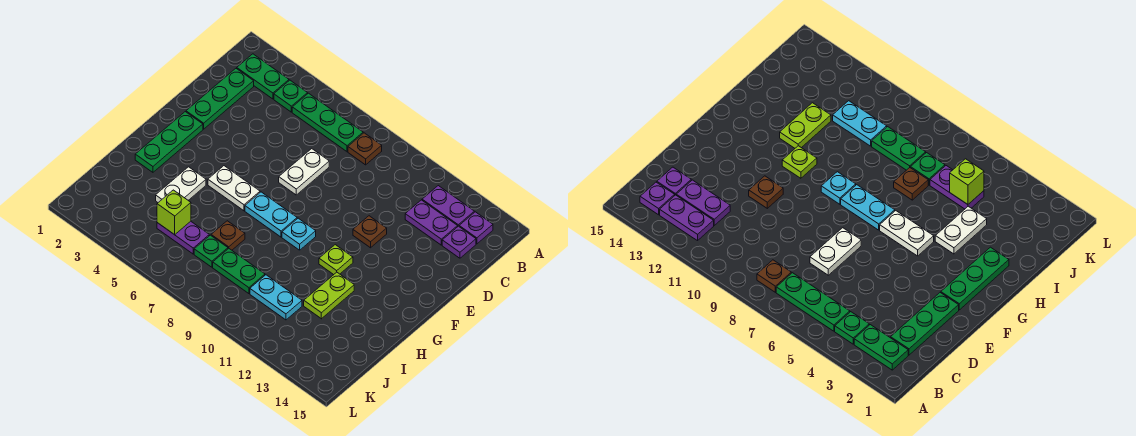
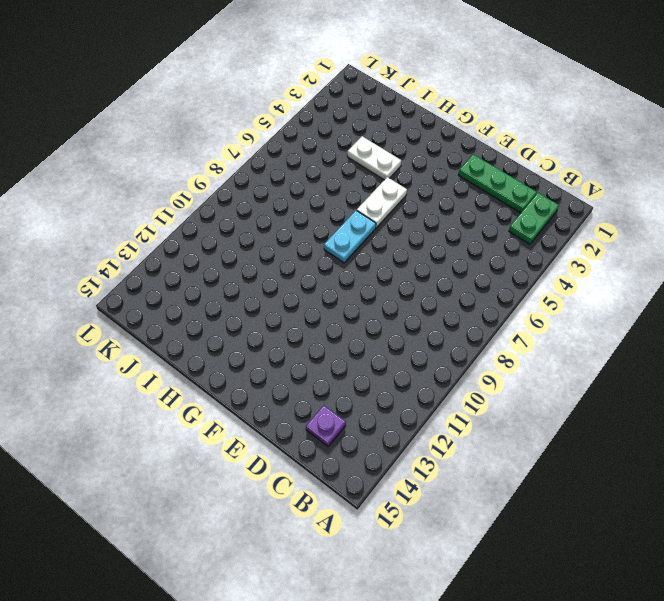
none -> green 1x1 plate [274,80,308,112]
none -> green 1x3 plate [292,93,363,152]
none -> brown 1x1 plate [348,133,382,165]

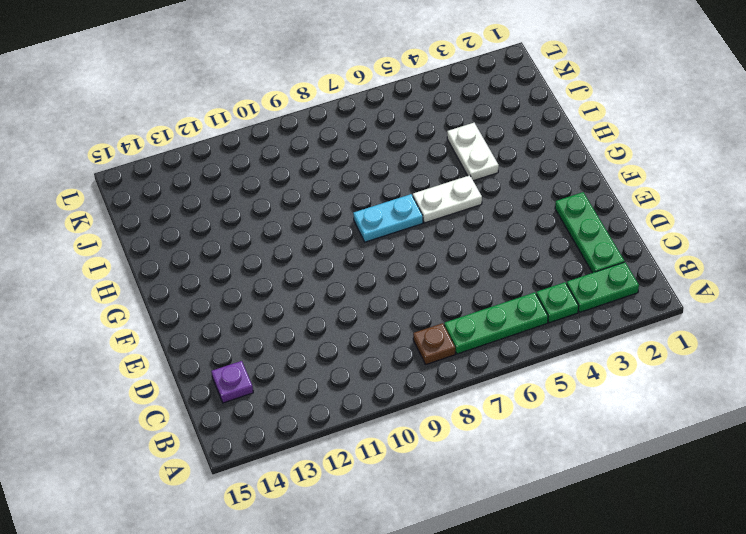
none -> purple 1x2 plate [422,186,474,226]
none -> purple 1x1 plate [459,212,493,244]
none -> purple 1x2 plate [405,200,458,245]

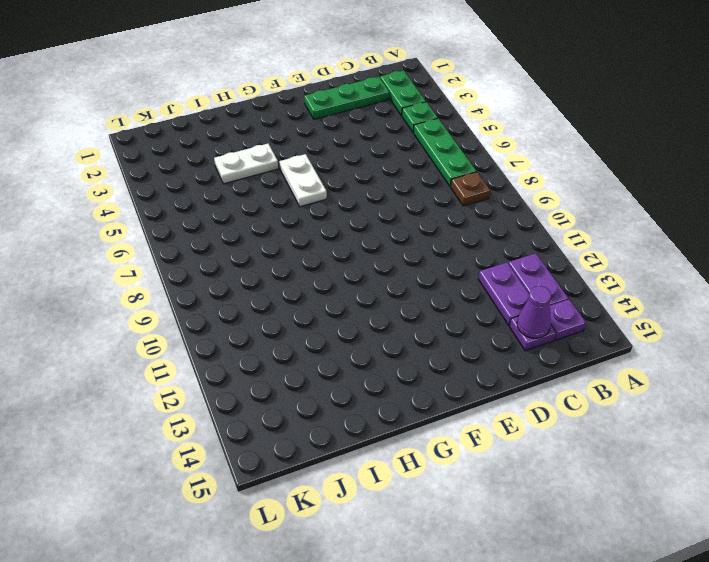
purple 1x1 cone [517,286,551,338] -> none
none -> white 1x2 plate [279,149,329,195]
none -> brown 1x1 plate [353,216,387,248]
none -> green 1x3 plate [135,112,203,172]

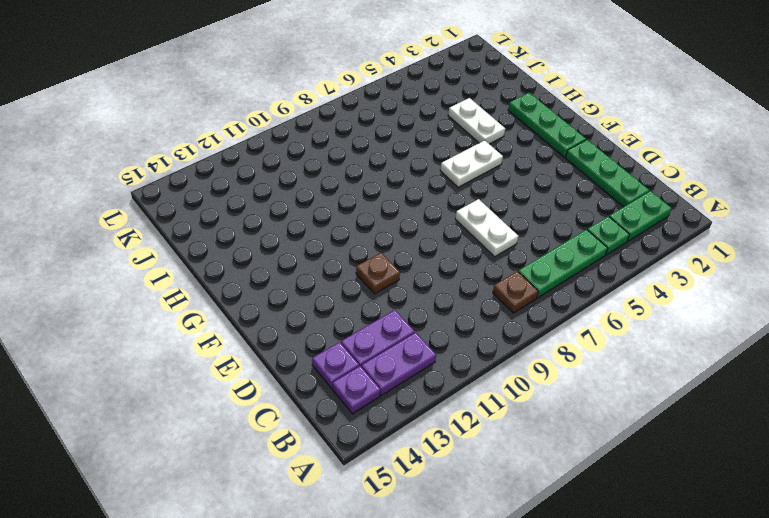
none -> cyan 1x2 plate [245,192,297,237]
none -> cyan 1x1 plate [282,218,316,250]
none -> lime 1x1 plate [319,245,353,275]

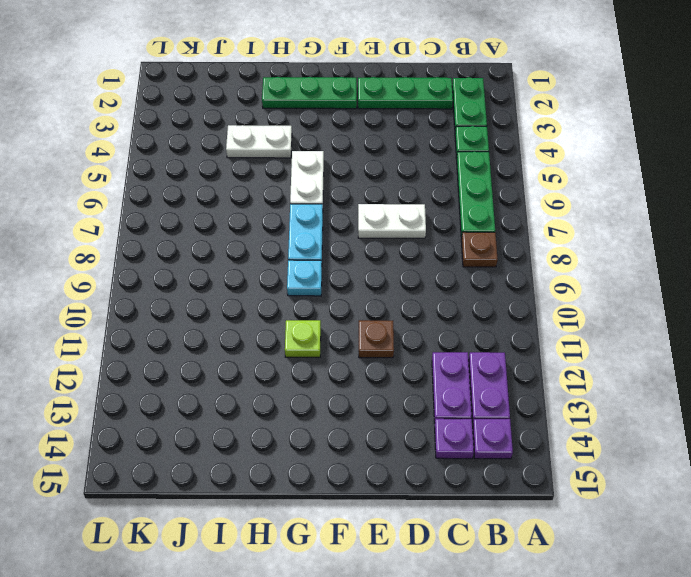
none -> lime 1x2 plate [304,272,354,319]
none -> brown 1x1 plate [211,221,245,250]
none -> purple 1x2 plate [157,221,209,254]

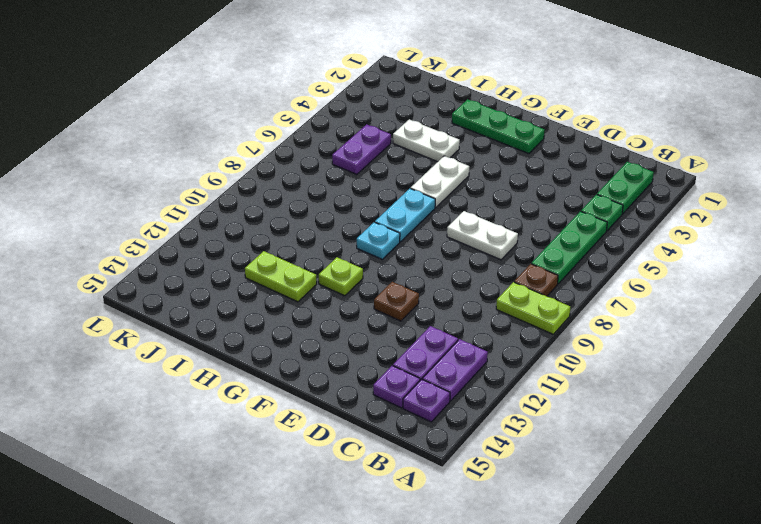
lime 1x2 plate [496,282,570,334] -> none
none -> green 1x3 plate [186,68,254,129]
none -> brown 1x1 plate [211,221,245,250]
none -> green 1x1 plate [194,235,228,267]

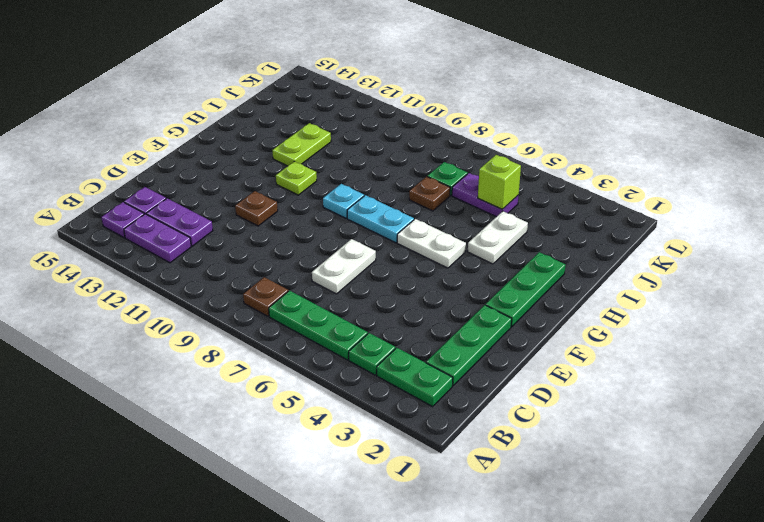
none -> green 1x2 plate [213,249,265,294]
none -> cyan 1x2 plate [250,275,302,320]

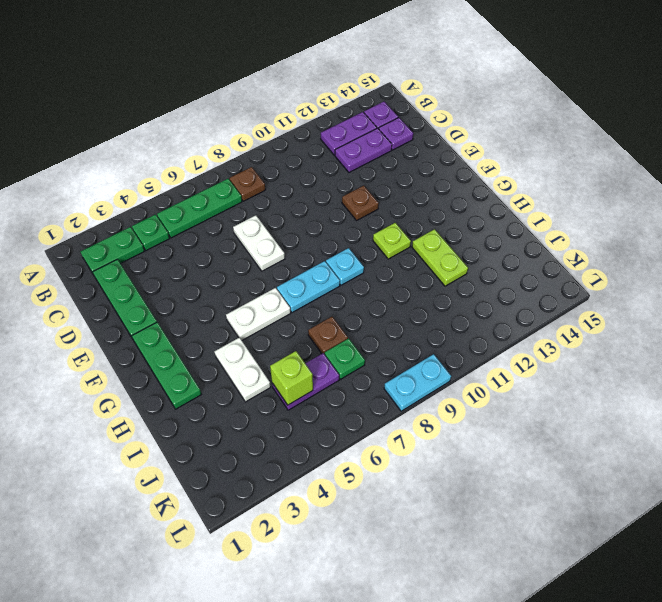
cyan 1x2 plate [384,354,451,411] -> cyan 1x2 plate moved to [250,275,302,320]
none -> green 1x2 plate [213,249,265,294]

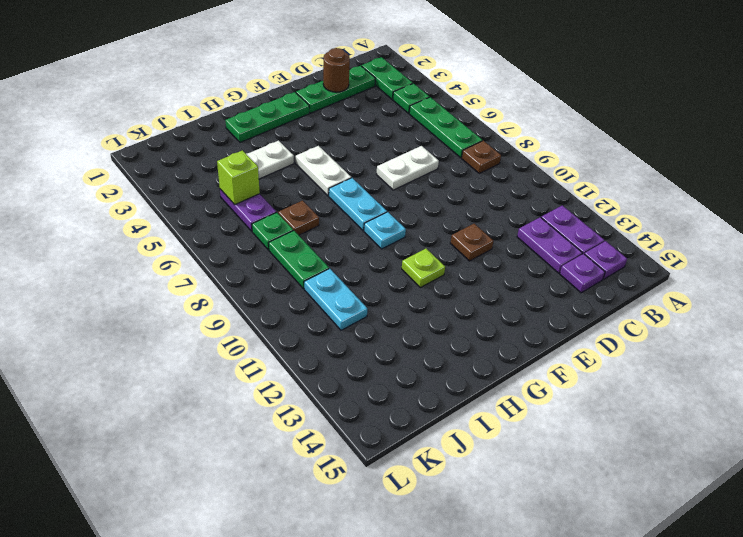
brown 1x1 round brick [323,48,350,92] -> none
none -> lime 1x2 plate [304,272,354,319]

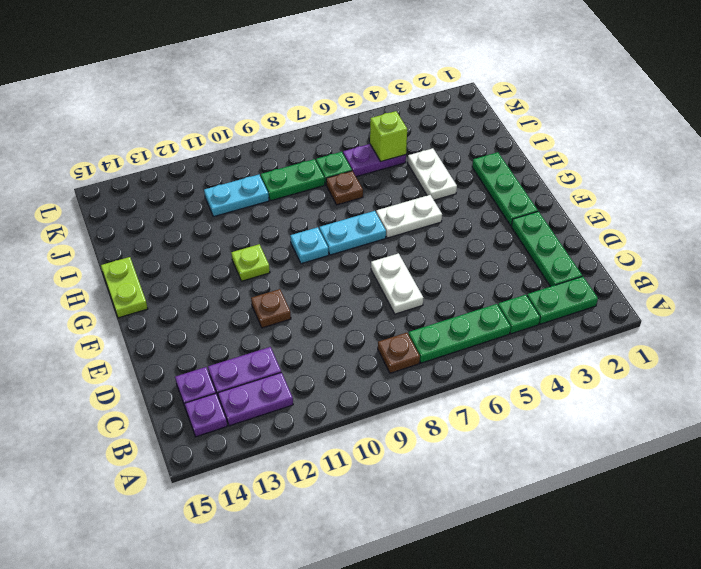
lime 1x2 plate [101,257,148,318] -> lime 1x2 plate moved to [304,272,354,319]

